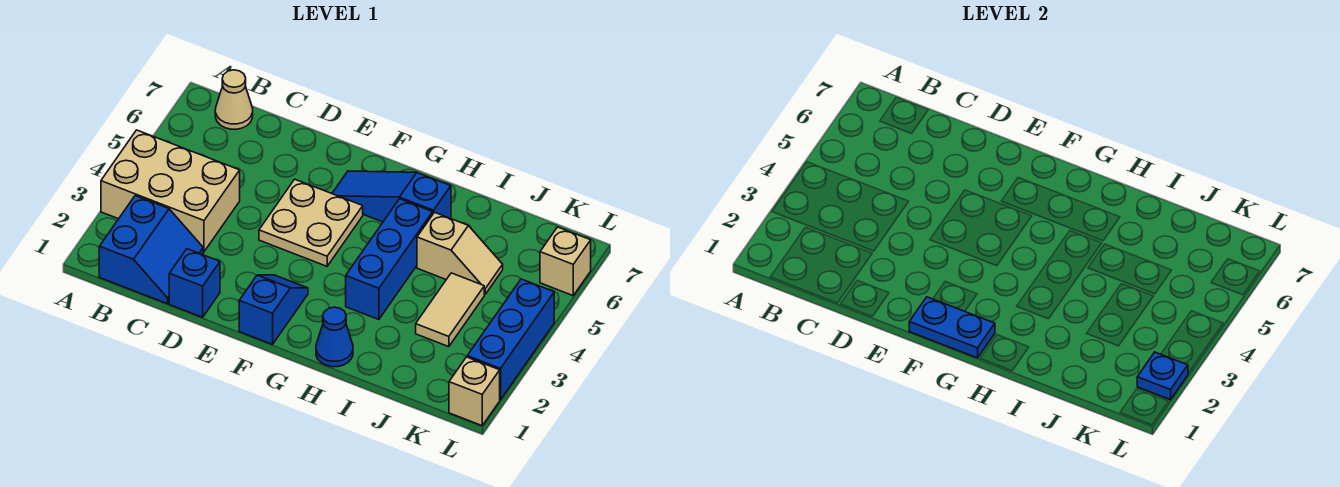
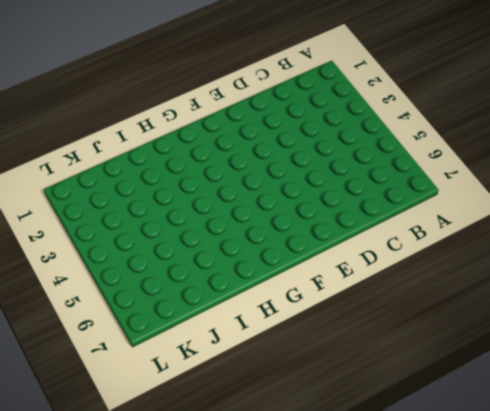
none -> tan 2x3 brick [101,130,240,252]
none -> blue 2x2 slope [99,196,203,304]
none -> tan 1x1 cone [215,70,253,129]

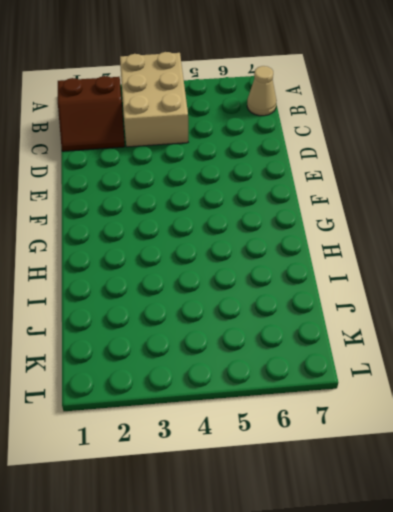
brown 2x2 slope [58,76,125,151] -> blue 2x2 slope [99,196,203,304]
none -> blue 1x1 brick [169,249,220,317]
none -> tan 2x2 plate [259,179,363,266]
none -> blue 1x2 slope [239,275,308,344]

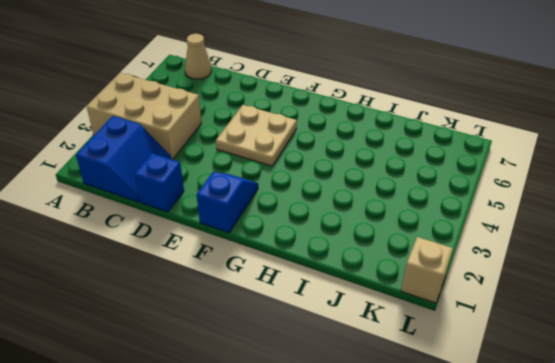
none -> blue 1x3 slope [332,171,451,222]
none -> blue 1x1 cone [316,307,353,367]
none -> blue 1x3 brick [346,199,433,320]

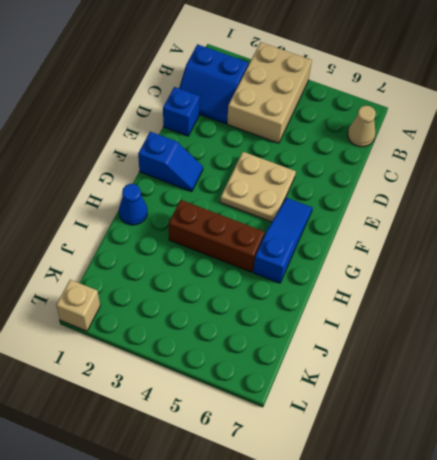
brown 1x3 brick [169,200,265,272] -> blue 1x3 brick [346,199,433,320]
none -> tan 1x2 slope [417,212,503,294]
none -> tan 1x2 tile [416,273,484,347]
none -> blue 1x3 brick [467,279,554,400]

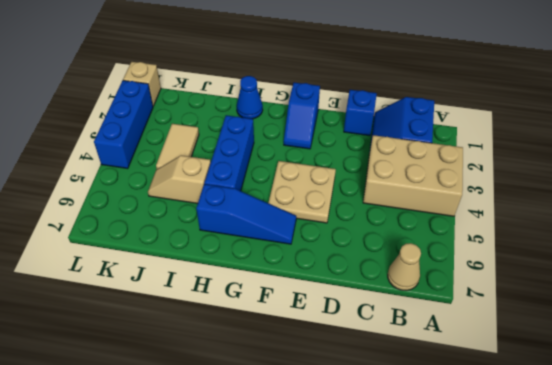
none -> tan 1x1 brick [540,227,591,296]
none -> blue 1x2 plate [909,297,995,358]
none -> blue 1x1 plate [1137,352,1188,400]

